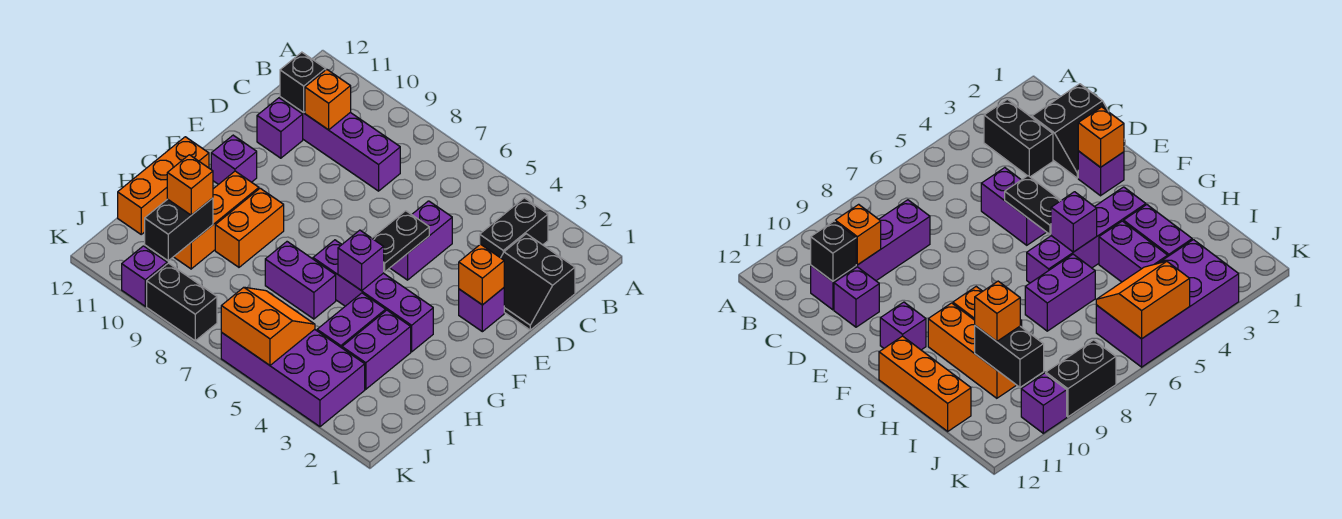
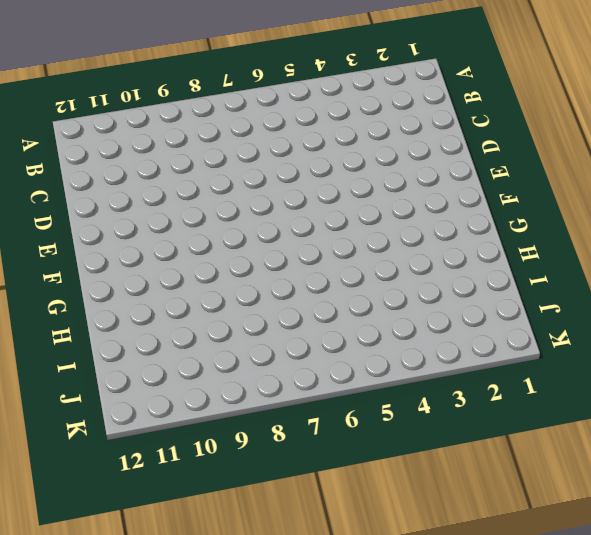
none -> black 1x2 brick [480,198,548,258]
none -> black 2x2 slope [501,234,575,330]
none -> purple 1x4 brick [280,97,400,191]

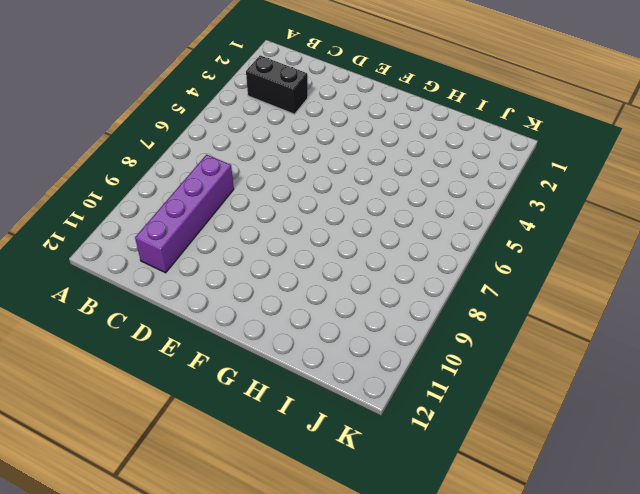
none -> black 2x2 slope [501,234,575,330]
none -> purple 1x2 brick [390,201,452,280]
none -> purple 1x1 brick [257,98,303,158]

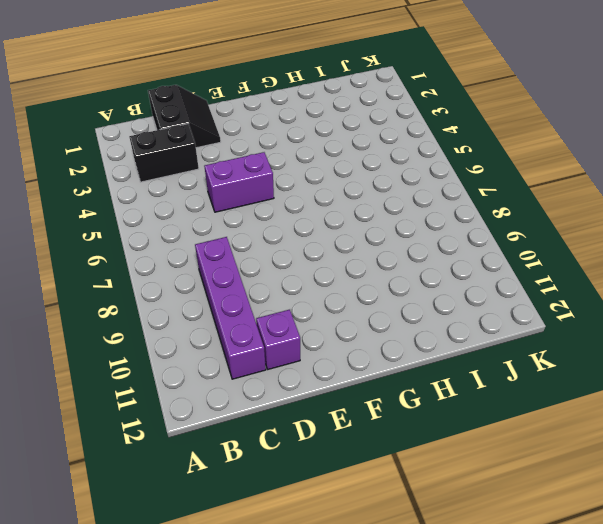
none -> purple 1x1 brick [459,288,504,332]
none -> purple 1x1 brick [211,135,257,185]
none -> purple 1x4 brick [313,240,433,352]

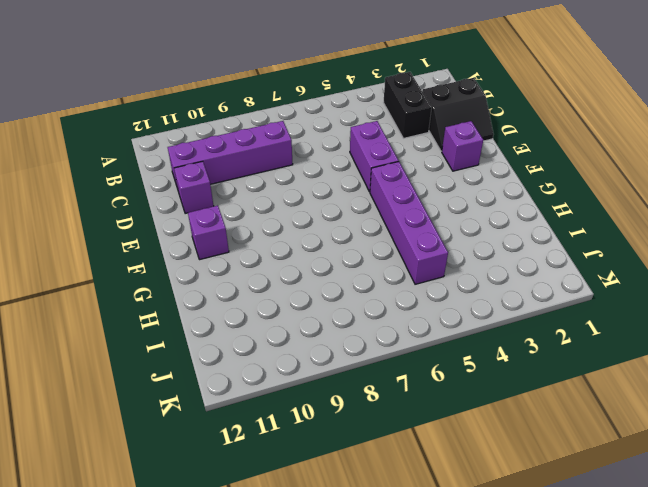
purple 1x4 brick [370,162,448,284] -> purple 1x4 brick turned to [313,240,433,352]
none -> orange 1x2 brick [215,188,284,267]
none -> orange 1x3 brick [174,171,259,269]
none -> orange 1x3 brick [118,137,209,234]

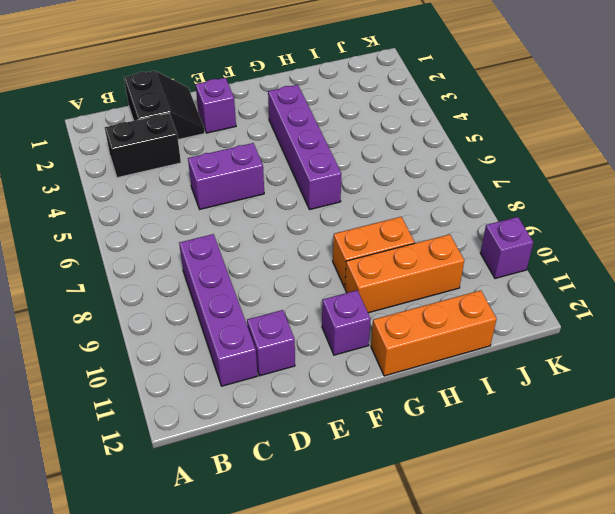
none -> purple 1x2 brick [342,310,411,389]
none -> purple 1x2 brick [317,293,386,348]
none -> purple 1x2 brick [265,242,336,319]

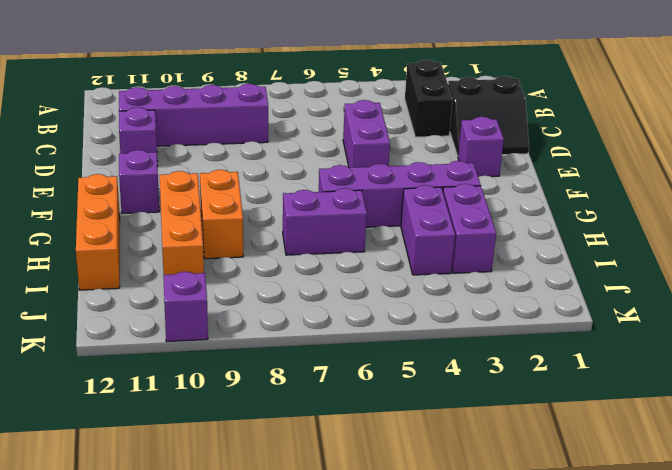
none -> purple 2x4 brick [221,329,365,427]
none -> black 1x2 brick [147,263,217,341]
none -> orange 1x1 brick [305,69,351,130]

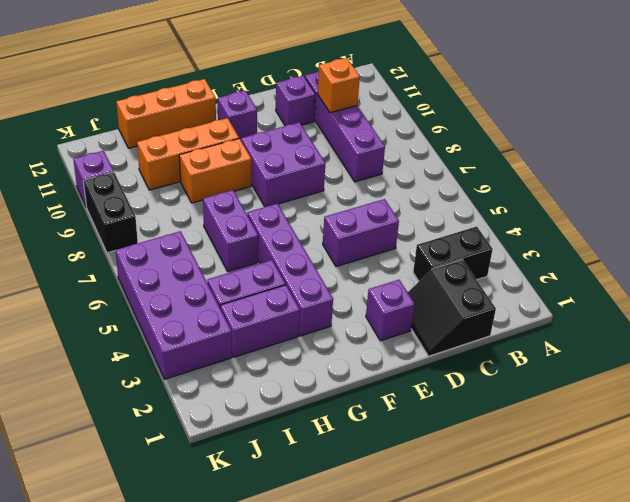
purple 2x2 brick [241,122,325,207] -> none
none -> black 1x1 brick [280,52,326,113]
none -> orange 1x1 brick [459,244,504,305]
none -> black 1x2 plate [372,211,429,272]

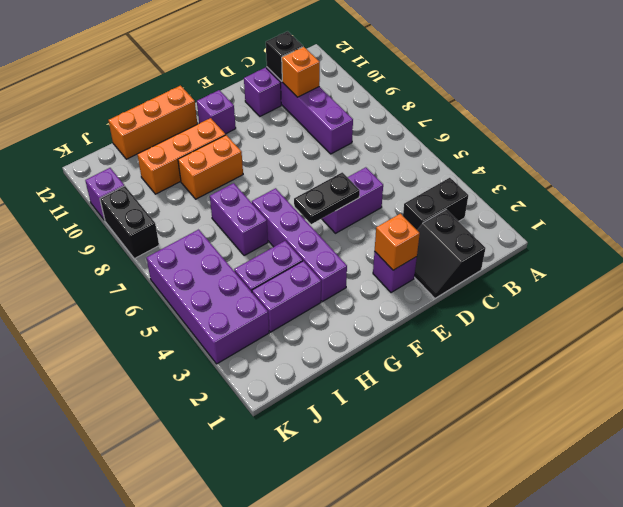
none -> purple 1x1 brick [338,230,384,291]
none -> black 1x2 brick [145,198,213,261]
none -> orange 2x2 slope [221,287,315,365]

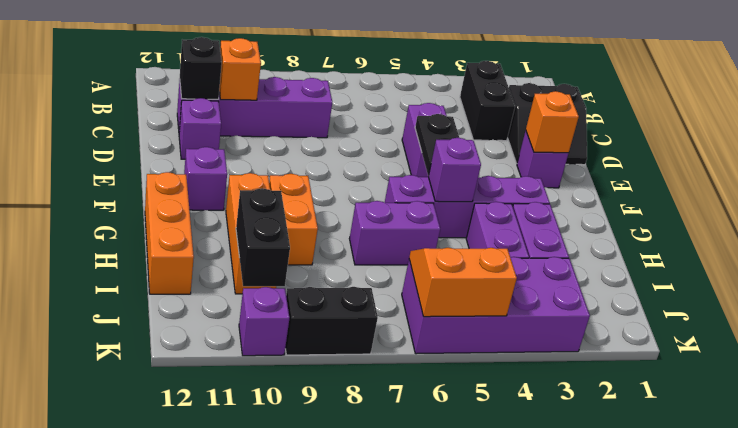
none -> orange 1x1 brick [167,155,213,215]

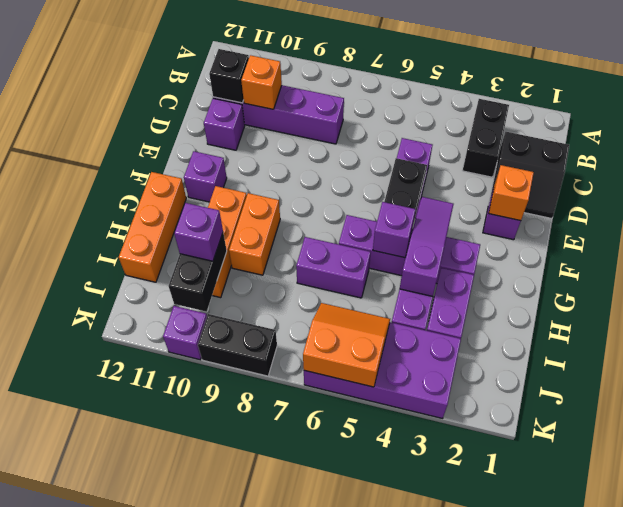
purple 1x3 slope [400,197,454,296] -> none
purple 1x1 brick [174,203,223,261] -> orange 1x1 brick [167,155,213,215]

